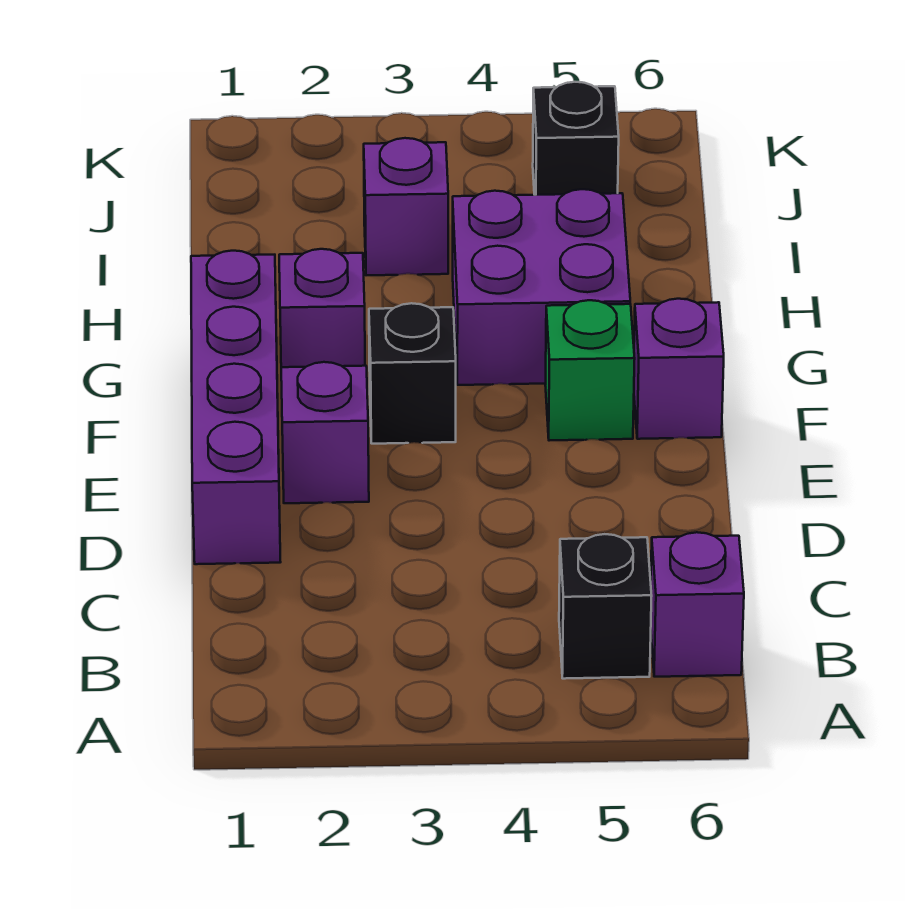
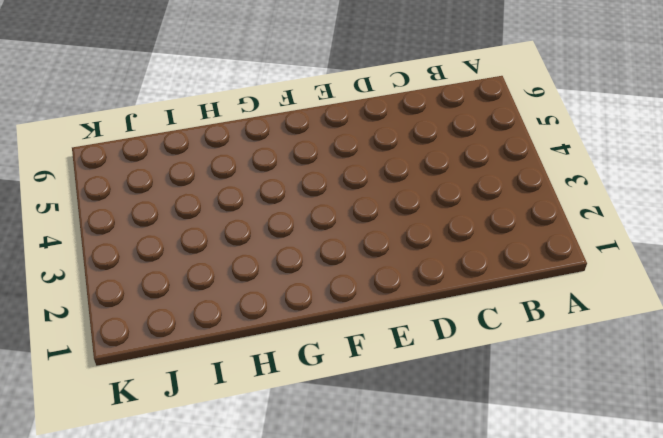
none -> black 1x1 brick [559,534,652,679]
none -> purple 1x1 brick [651,532,744,677]

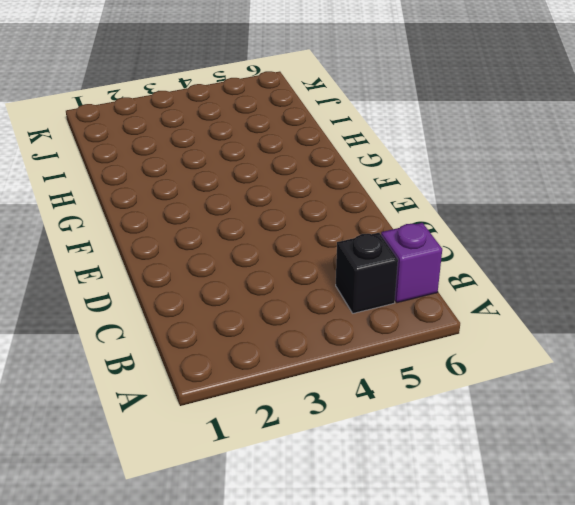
none -> purple 1x4 brick [191,251,280,564]
none -> purple 1x1 brick [281,362,369,503]

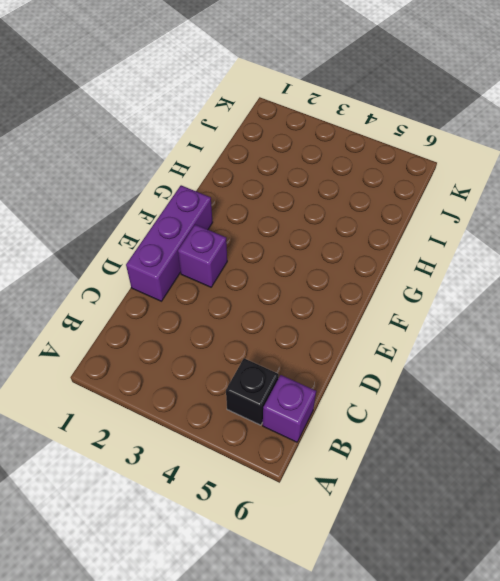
purple 1x3 brick [126,185,213,301] -> purple 1x4 brick [191,251,280,564]
none -> black 1x1 brick [369,303,456,444]
none -> green 1x1 brick [545,300,635,441]

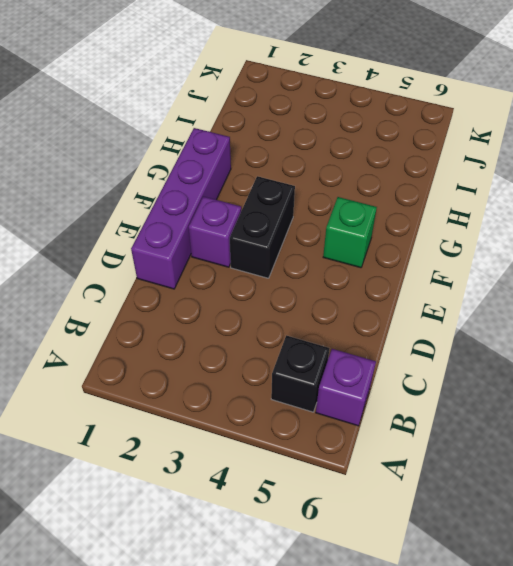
black 1x2 brick [230,176,295,278] -> black 1x1 brick [369,303,456,444]
none -> purple 1x1 brick [634,299,724,439]
none -> purple 1x1 brick [279,249,365,367]

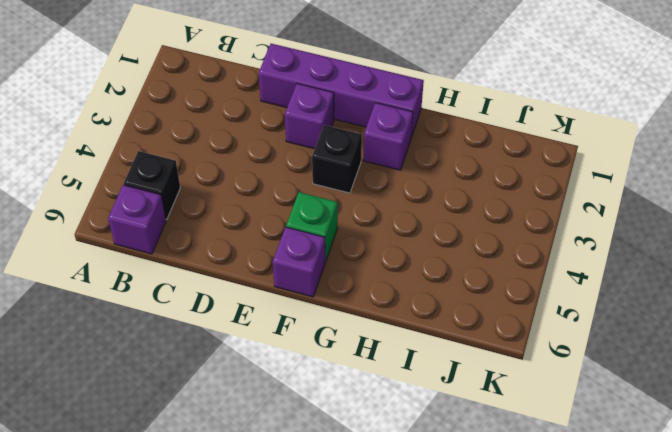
none -> purple 2x2 brick [453,189,630,385]
none -> purple 1x1 brick [364,138,448,275]

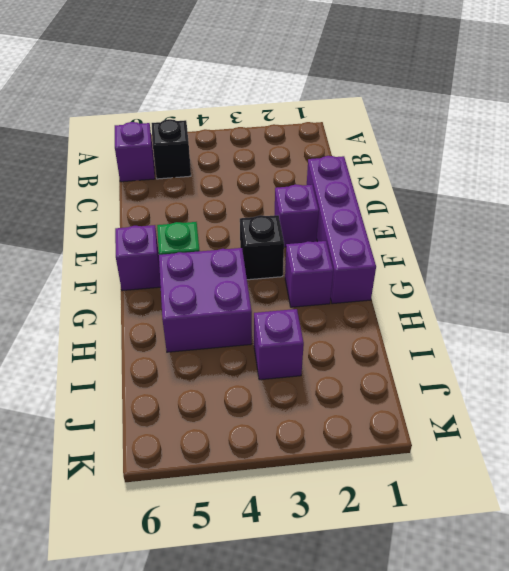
none -> black 1x1 brick [533,82,619,195]

